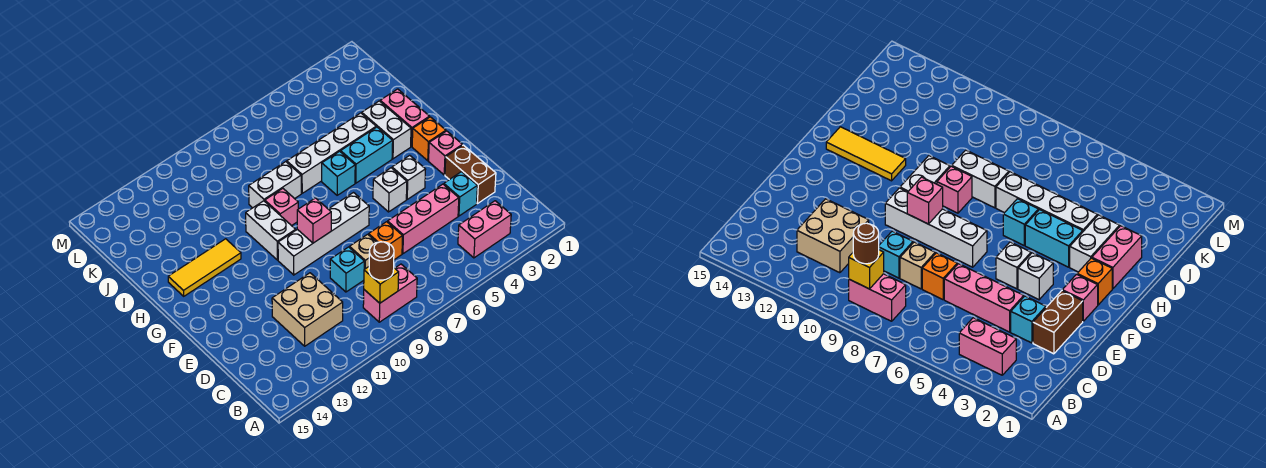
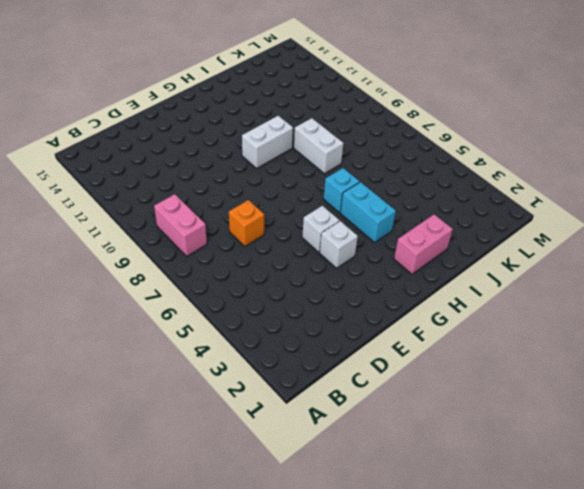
none -> pink 1x2 brick [458,201,511,258]
none -> tan 2x2 brick [272,273,343,346]
none -> brown 1x2 brick [445,145,496,204]

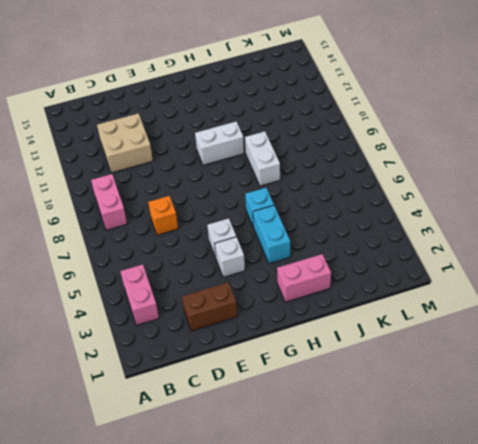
none -> cyan 1x1 brick [444,172,477,216]
none -> pink 1x3 brick [388,184,459,254]
none -> tan 1x1 brick [349,234,377,269]

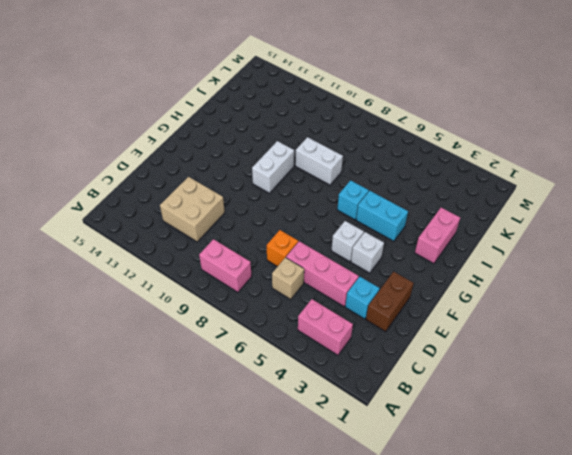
tan 1x1 brick [272,258,304,299] -> tan 1x1 brick moved to [349,234,377,269]
none -> cyan 1x1 brick [330,247,364,292]
none -> pink 1x1 brick [429,131,462,175]
none -> white 1x4 brick [278,193,369,275]

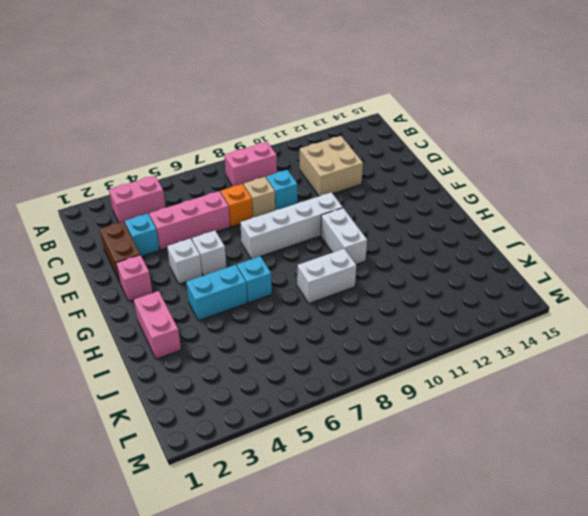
none -> orange 1x1 brick [412,117,446,161]
none -> white 1x2 brick [362,101,411,159]
none -> pink 1x1 brick [265,189,298,226]

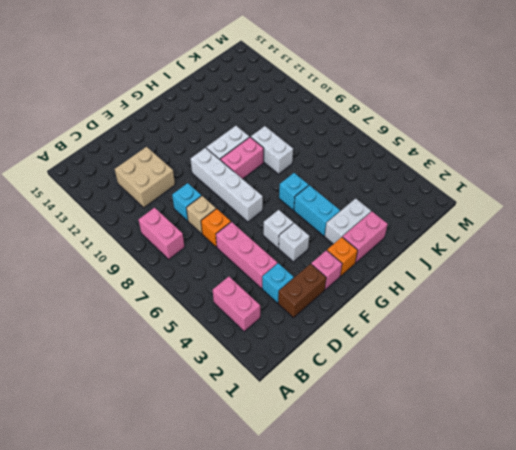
pink 1x2 brick [220,137,264,179] -> pink 1x1 brick [265,189,298,226]
none -> yellow 1x3 tile [168,239,241,296]
none -> white 1x4 brick [287,113,376,193]
none -> yellow 1x1 brick [364,267,399,303]

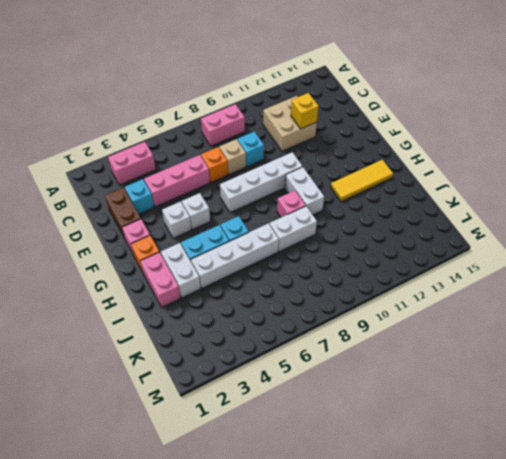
yellow 1x1 brick [291,93,319,129] -> yellow 1x1 brick moved to [364,267,399,303]
none -> pink 1x1 brick [297,198,331,243]
none -> brown 1x1 round brick [369,242,394,280]

